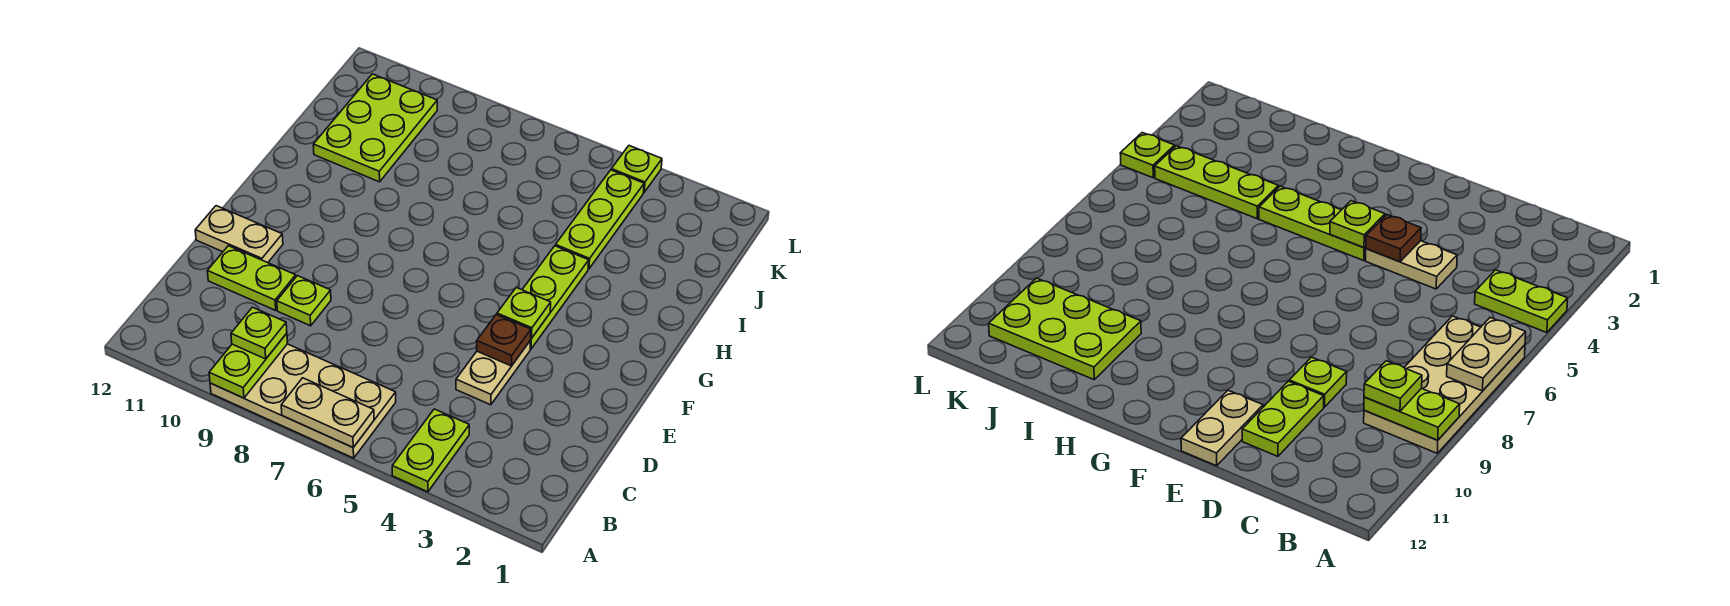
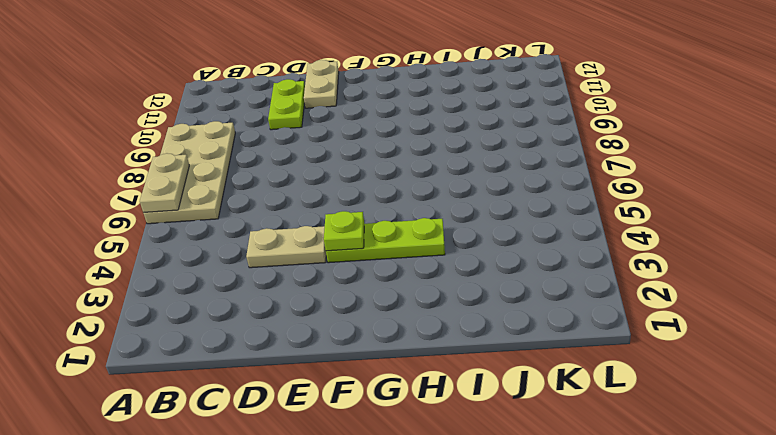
none -> lime 1x2 plate [392,409,469,492]
none -> lime 1x1 plate [277,276,331,326]
none -> lime 1x3 plate [555,170,644,269]

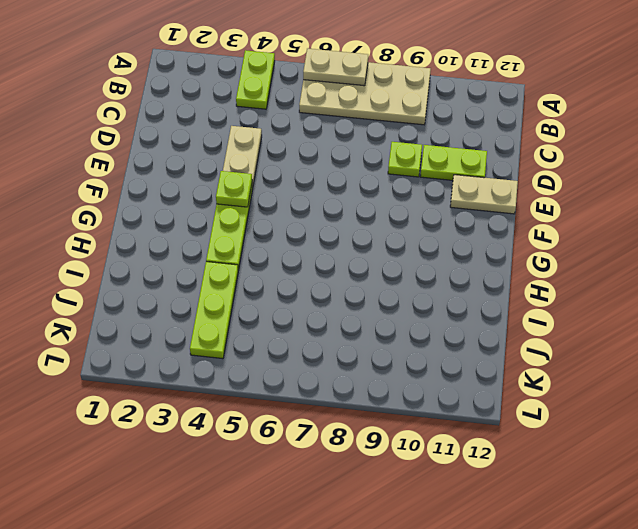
none -> lime 2x3 plate [313,74,437,182]
none -> lime 1x1 plate [611,146,662,192]
none -> lime 1x2 plate [209,333,287,398]

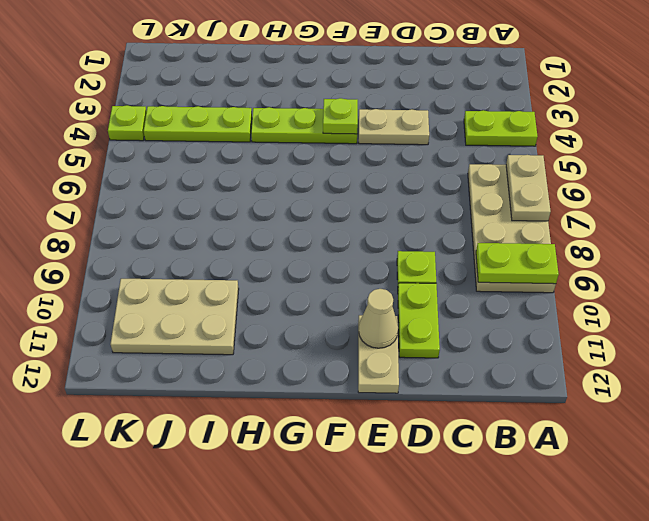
tan 1x1 cone [359,289,398,348] -> none
tan 2x3 plate [111,279,239,355] -> lime 2x3 plate [313,74,437,182]
none -> brown 1x1 plate [477,315,531,366]
none -> lime 1x1 plate [231,307,287,359]

